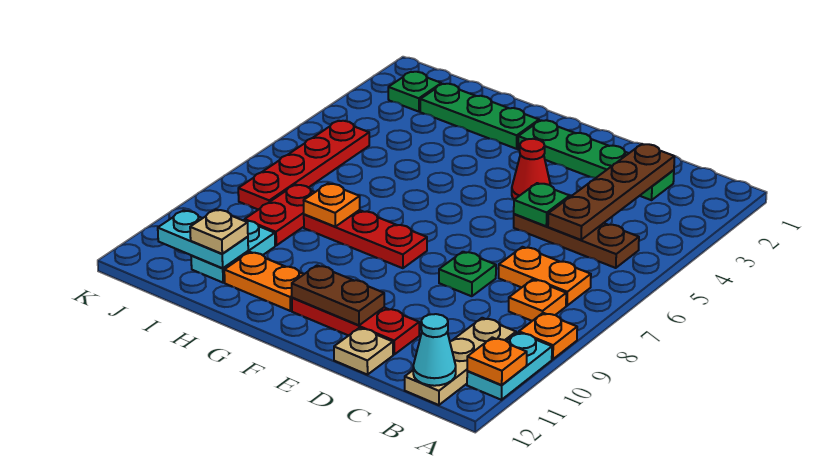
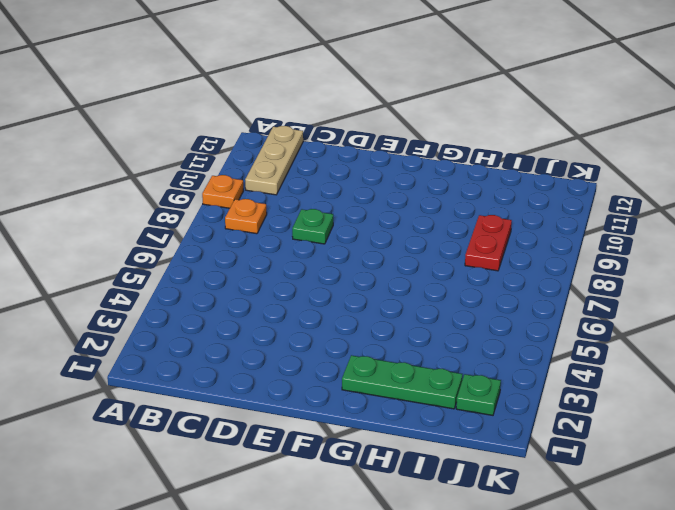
none -> cyan 1x2 plate [467,332,552,400]
none -> brown 1x3 plate [514,214,639,268]
none -> orange 1x2 plate [499,247,591,306]

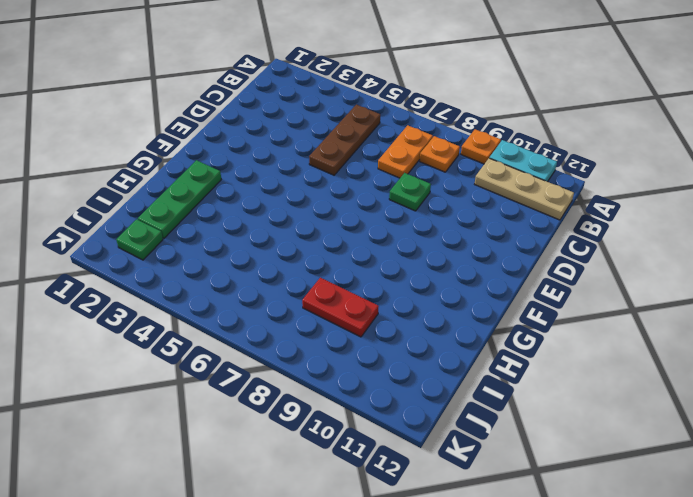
none -> green 1x4 plate [518,120,674,200]
none -> red 1x3 plate [292,298,419,355]
none -> tan 1x1 plate [334,328,393,375]

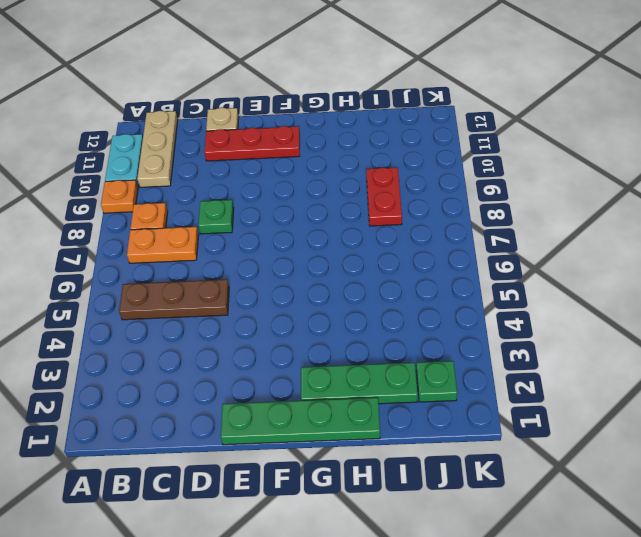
green 1x4 plate [221,398,380,445] -> green 1x4 plate moved to [518,120,674,200]
none -> red 1x1 cone [512,139,550,199]
none -> red 1x3 plate [304,210,427,268]
none -> orange 1x2 plate [224,252,304,311]

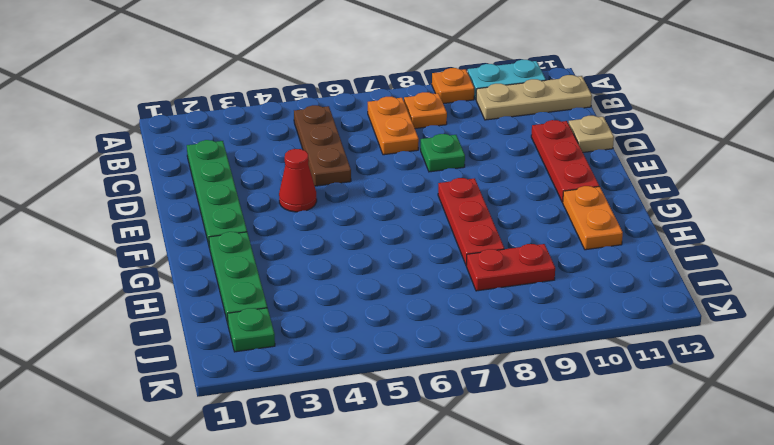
none -> cyan 1x2 plate [191,220,275,283]
none -> red 1x4 plate [238,121,369,210]
none -> orange 1x1 plate [467,337,527,385]

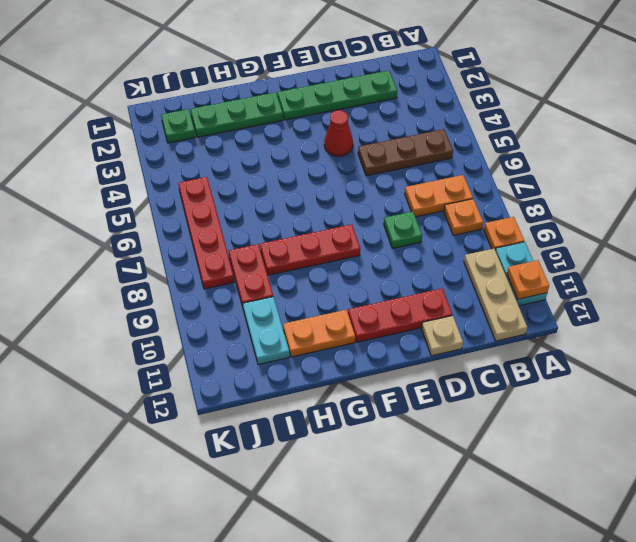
none -> cyan 1x1 cone [413,314,456,386]
none -> brown 1x4 plate [548,144,675,240]
none -> green 1x1 plate [514,183,570,226]

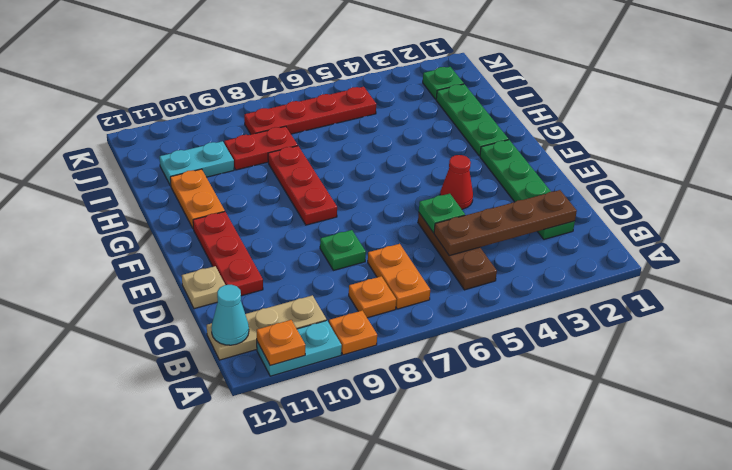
none -> brown 1x2 plate [292,265,384,325]
none -> orange 1x1 plate [304,184,360,227]
none -> cyan 1x2 plate [158,210,248,268]

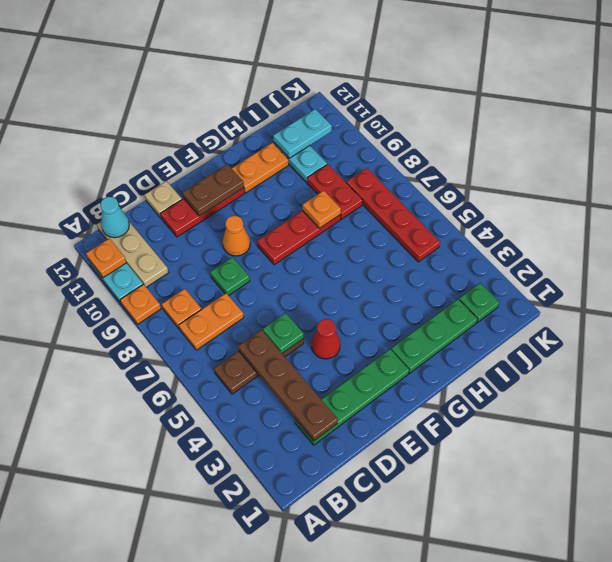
orange 1x1 cone [223,216,250,256] -> none
none -> tan 1x1 plate [190,210,248,254]

